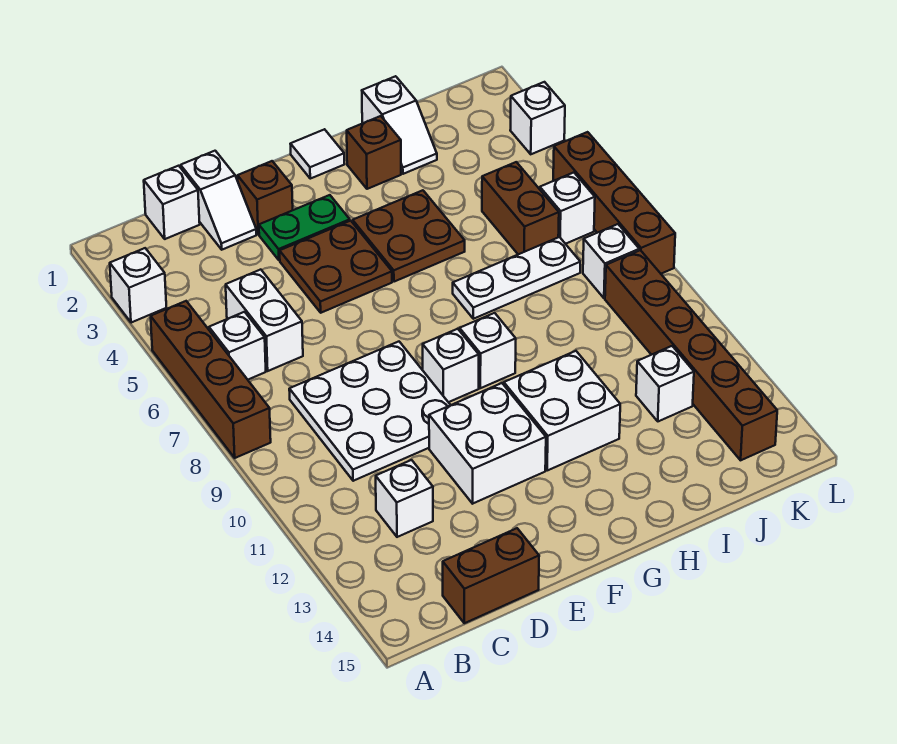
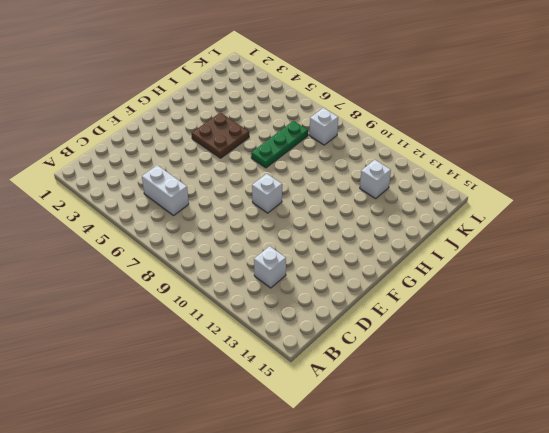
green 1x3 plate [251,121,308,168] -> white 1x3 plate [453,237,580,319]
none -> white 1x1 brick [110,248,166,323]
none -> brown 1x4 brick [151,301,271,458]
none -> white 1x1 brick [209,312,266,380]

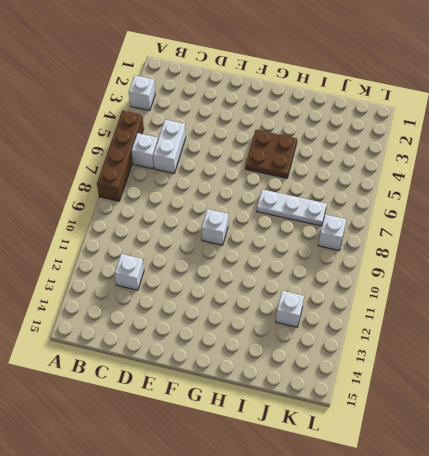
none -> white 1x1 brick [144,166,200,239]
none -> white 3x3 plate [289,342,450,481]
none -> brown 1x2 brick [443,528,539,623]

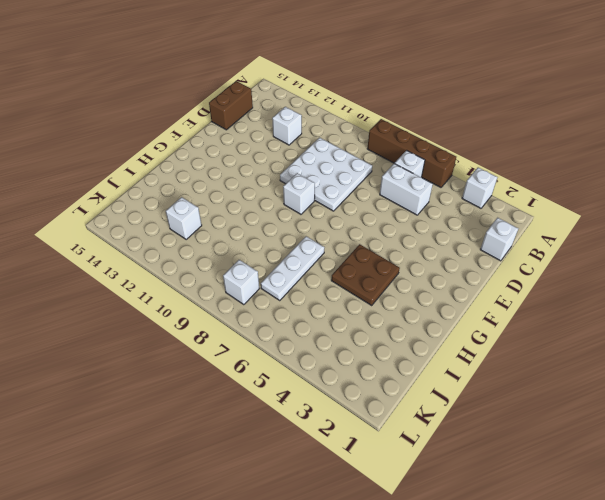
none -> white 1x2 slope [181,151,257,250]
none -> brown 1x1 brick [238,161,293,234]
none -> green 1x2 plate [259,195,350,260]

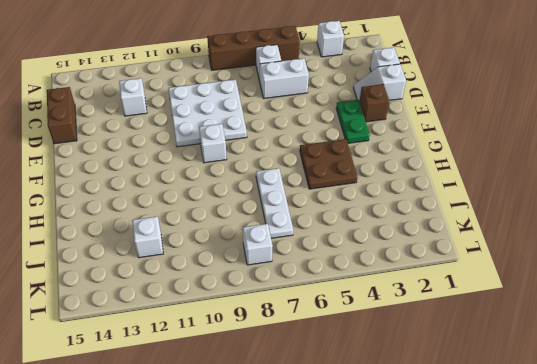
none -> brown 2x2 plate [280,221,392,313]
none -> white 2x2 brick [429,383,546,504]
none -> white 1x1 tile [291,129,345,179]

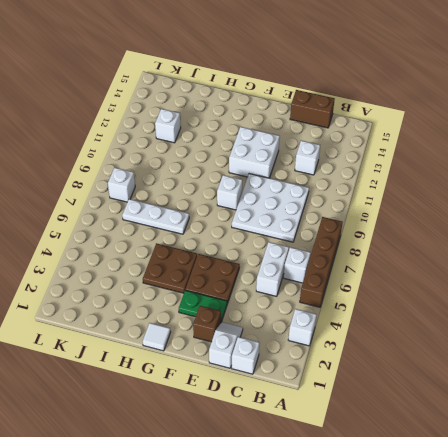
none -> white 1x1 brick [460,313,516,388]
none -> white 2x2 brick [504,351,620,470]
none -> brown 1x1 brick [347,116,401,189]

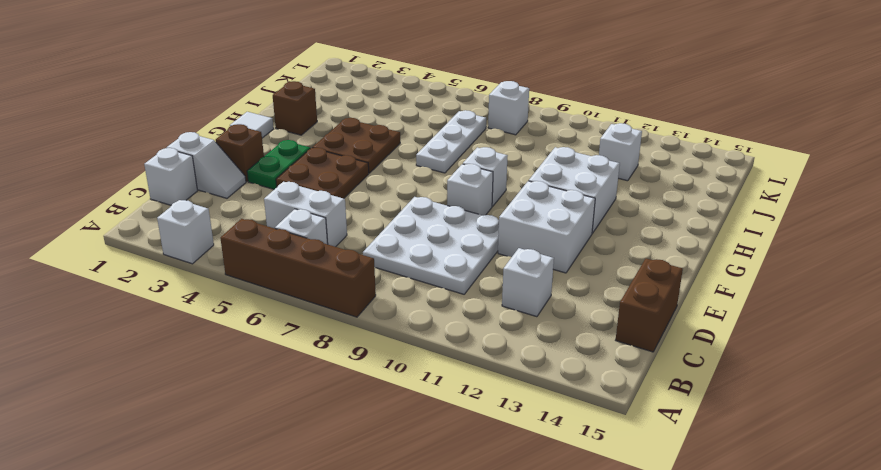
none -> white 1x2 slope [362,76,437,174]
none -> brown 1x2 brick [482,162,559,254]
none -> white 1x1 brick [540,173,595,244]

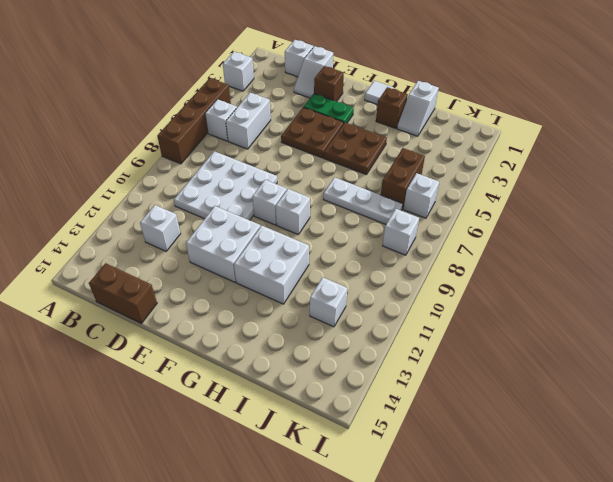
none -> brown 1x6 brick [605,250,777,460]
none -> white 1x1 brick [510,82,565,154]
none -> brown 1x4 brick [553,132,675,274]

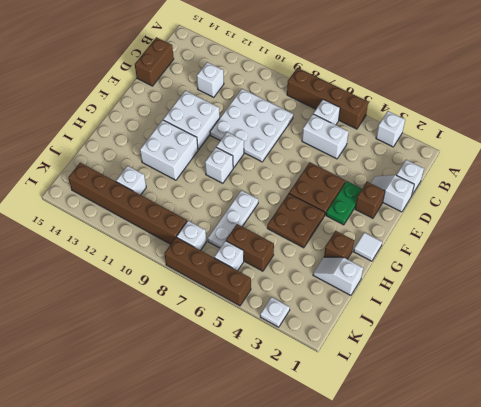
white 1x1 plate [260,297,290,327] -> white 1x1 brick [510,82,565,154]

